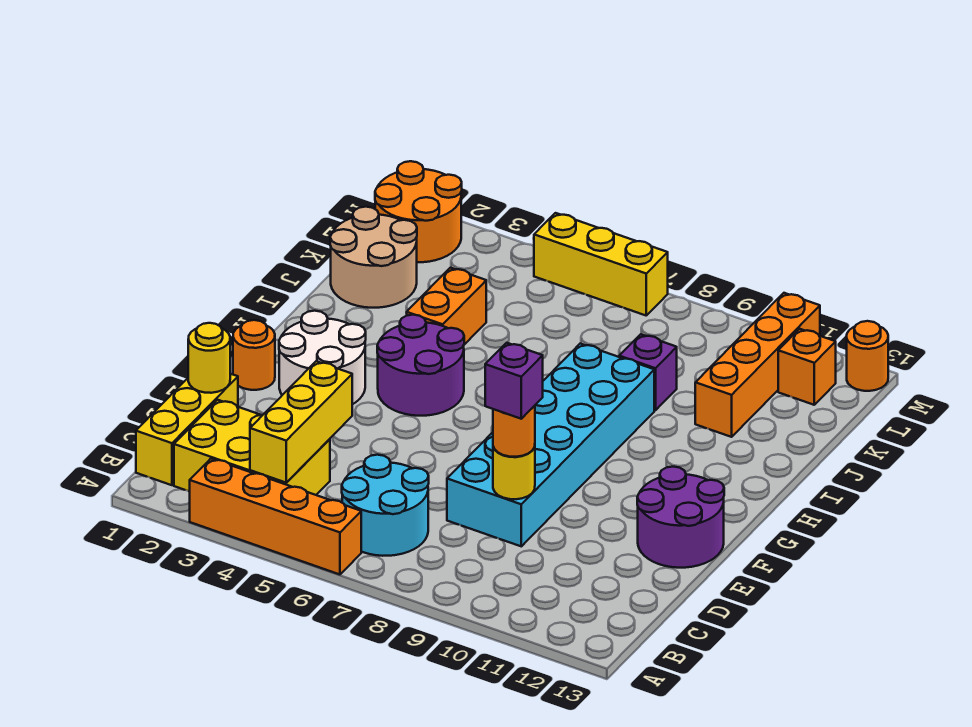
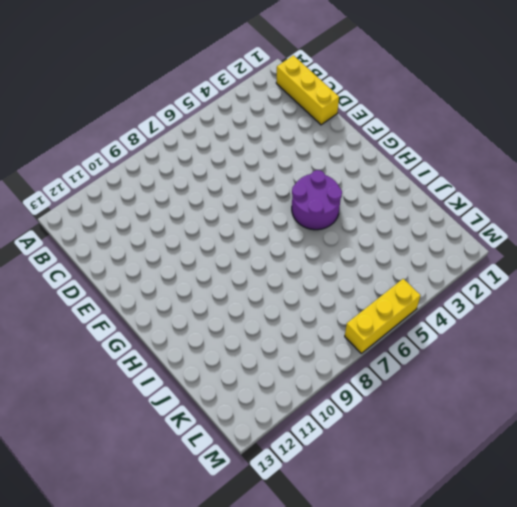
none -> orange 1x4 brick [190,459,361,574]
none -> yellow 2x3 brick [174,400,330,495]
none -> cyan 2x2 round brick [342,455,429,556]

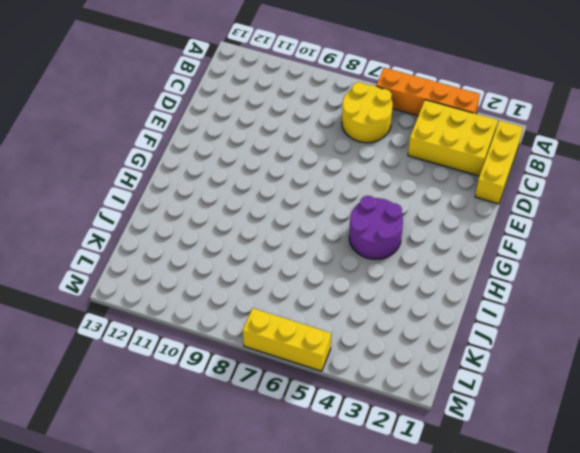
yellow 2x2 round brick [342,82,393,143] -> cyan 2x2 round brick [342,455,429,556]
none -> cyan 2x6 brick [447,344,654,546]
none -> purple 2x2 round brick [637,467,724,568]
none -> orange 1x1 round brick [233,320,275,390]

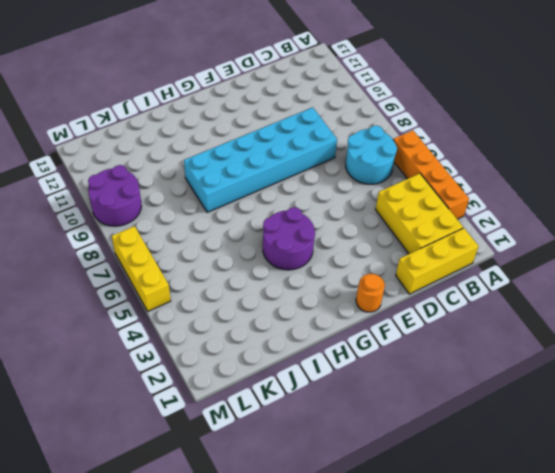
purple 2x2 round brick [88,165,141,226] -> purple 2x2 round brick moved to [637,467,724,568]
none -> white 2x2 round brick [279,311,366,404]
none -> orange 1x2 brick [407,268,486,345]
none -> tan 2x2 round brick [330,207,417,308]

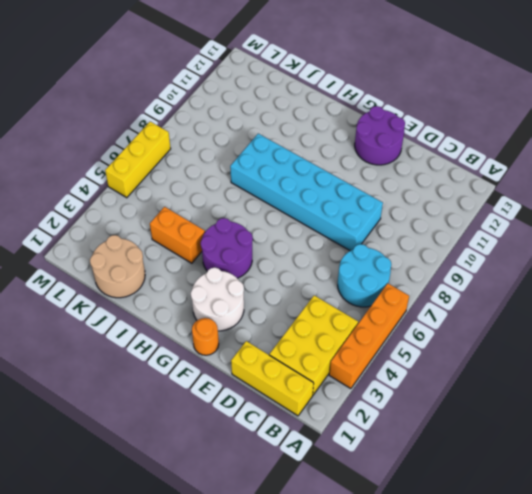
none -> purple 1x1 brick [619,334,677,410]
none -> orange 1x4 brick [695,293,820,437]
none -> orange 2x2 round brick [375,161,462,262]

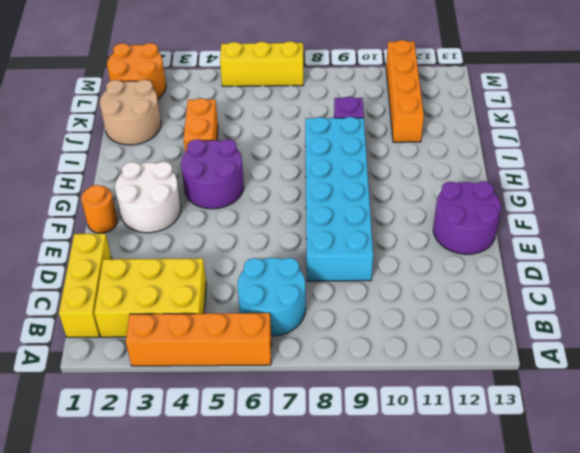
none -> orange 1x1 brick [778,329,836,405]
none -> orange 1x1 round brick [847,321,888,391]
none -> yellow 1x3 brick [250,361,352,483]

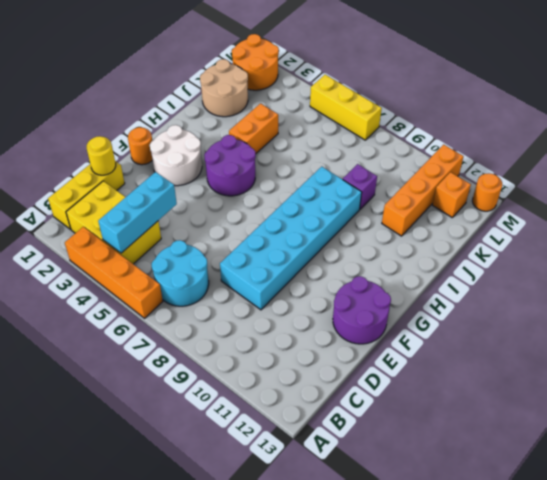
cyan 1x3 brick [98,172,177,253] -> yellow 1x3 brick [250,361,352,483]
none -> yellow 1x1 round brick [493,447,535,499]
none -> orange 1x1 round brick [493,406,535,457]
none -> purple 1x1 brick [485,343,543,419]

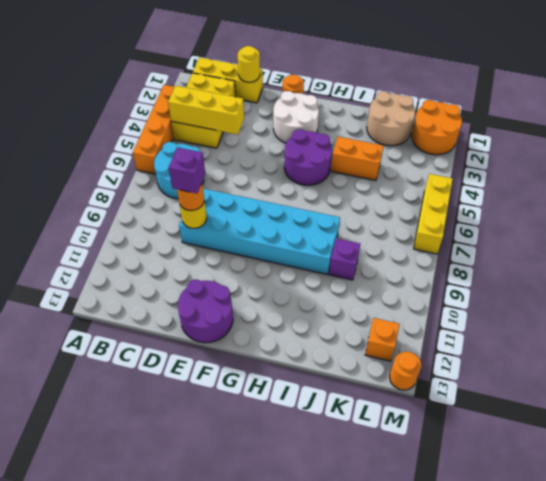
none -> orange 1x4 brick [695,293,820,437]

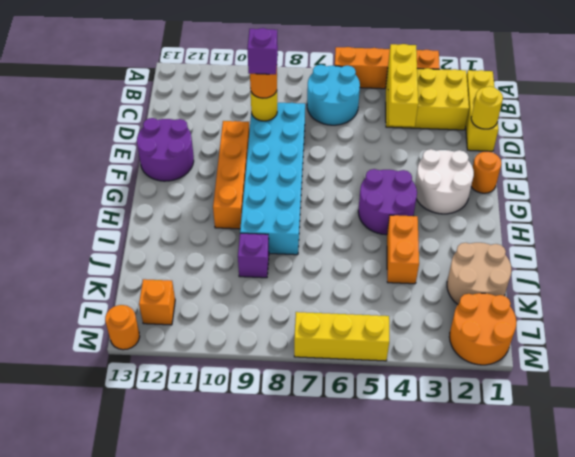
orange 1x4 brick [213,121,249,229] -> orange 1x4 brick moved to [695,293,820,437]

